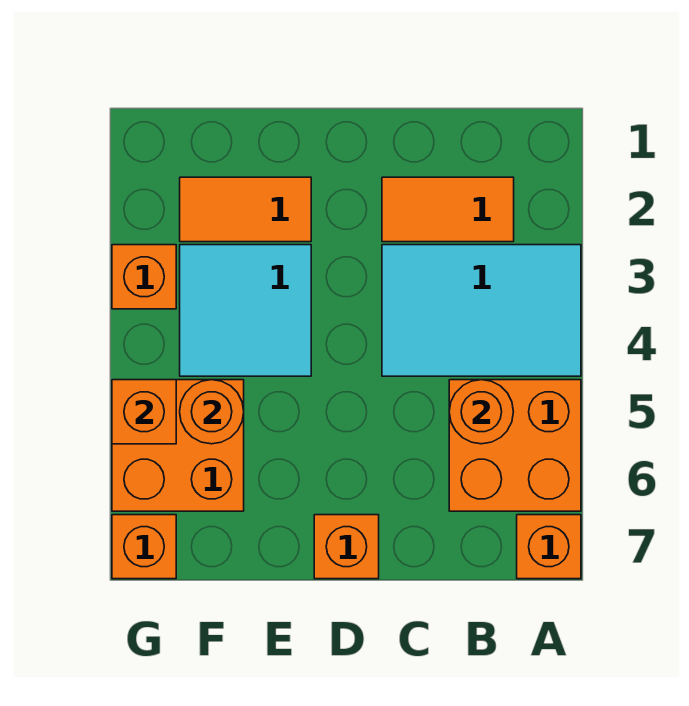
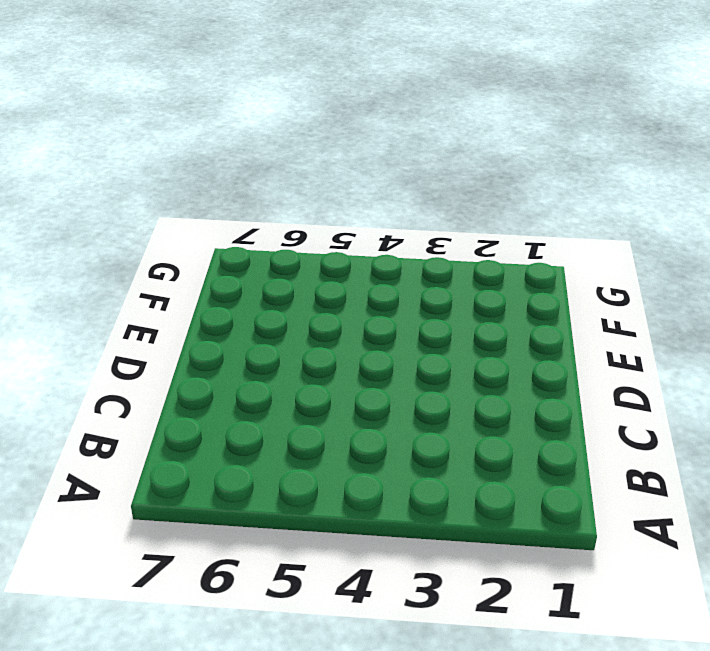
none -> cyan 2x3 tile [382,245,581,376]
none -> orange 2x2 brick [449,380,581,511]
none -> orange 1x1 brick [517,515,581,579]

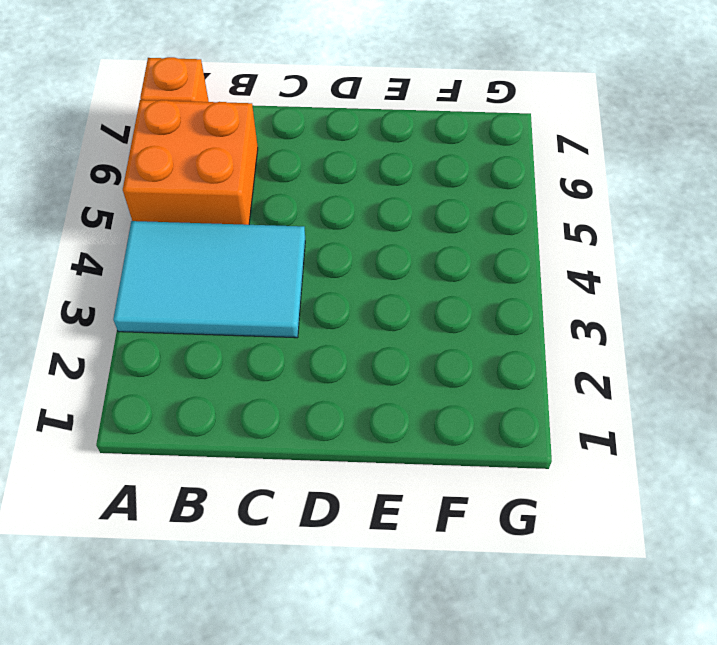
none -> orange 1x2 tile [382,177,514,242]
none -> orange 1x1 brick [314,515,379,579]
none -> orange 1x2 tile [180,177,311,242]

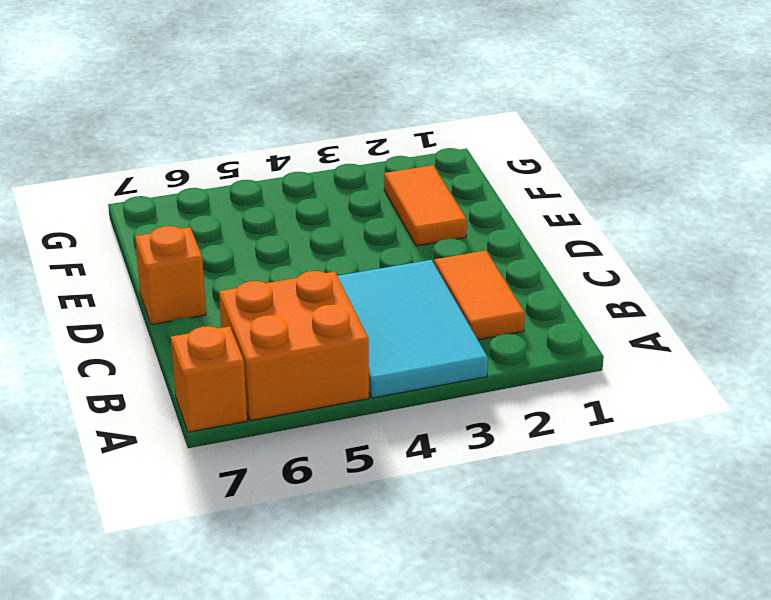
none -> cyan 2x2 tile [180,245,311,376]
none -> orange 2x2 brick [112,380,244,511]
none -> orange 1x1 brick [112,245,176,309]

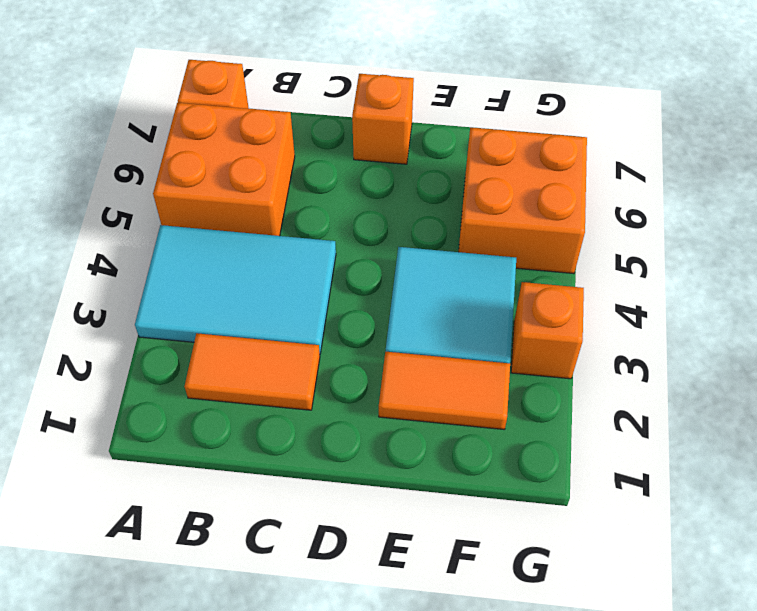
none -> orange 1x1 brick [112,515,176,579]
none -> orange 1x1 round brick [449,380,513,444]
none -> orange 1x1 round brick [180,380,244,444]

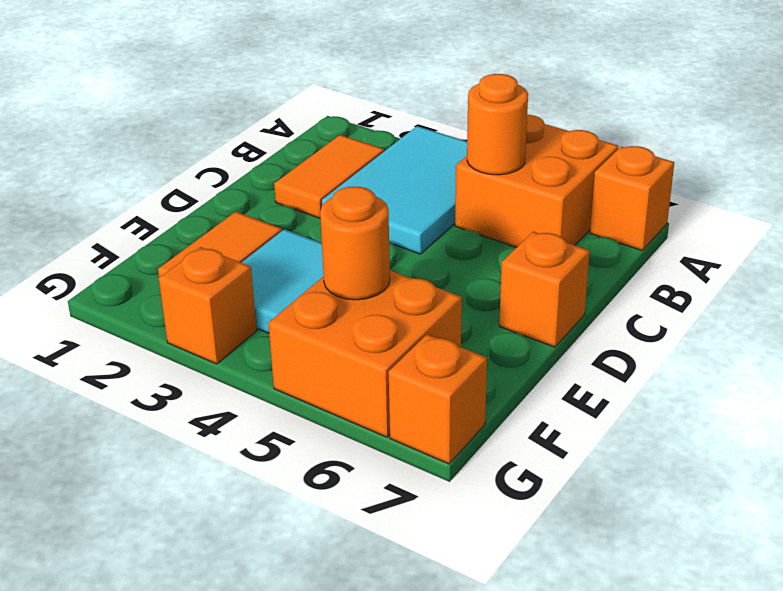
none -> orange 1x1 brick [112,380,176,444]

